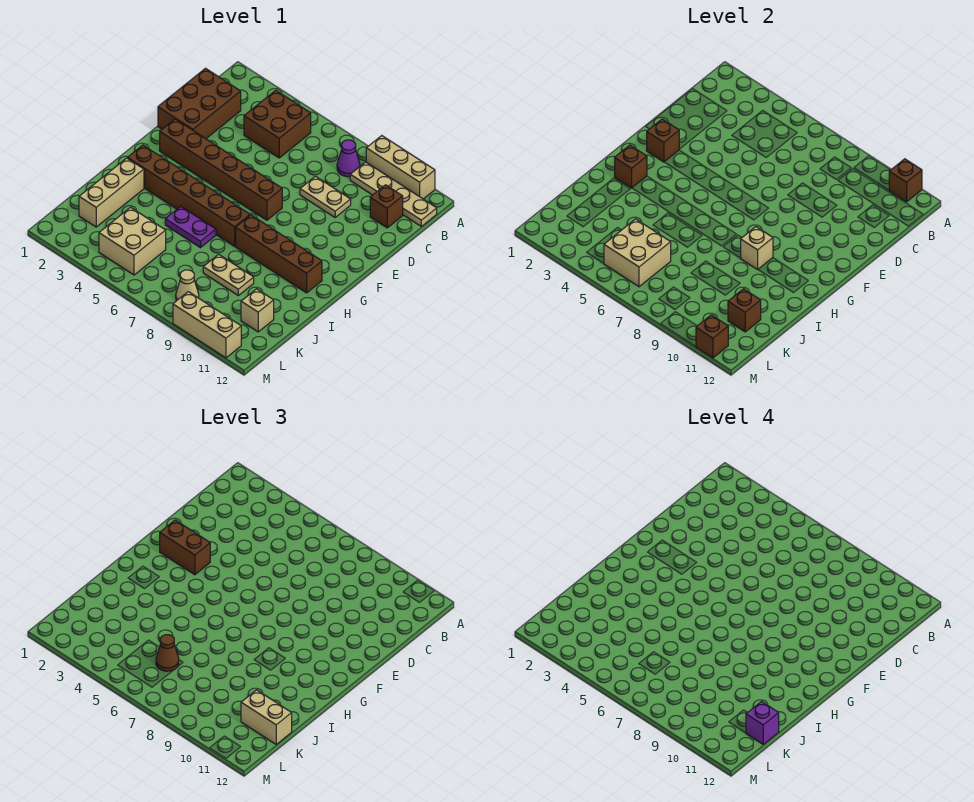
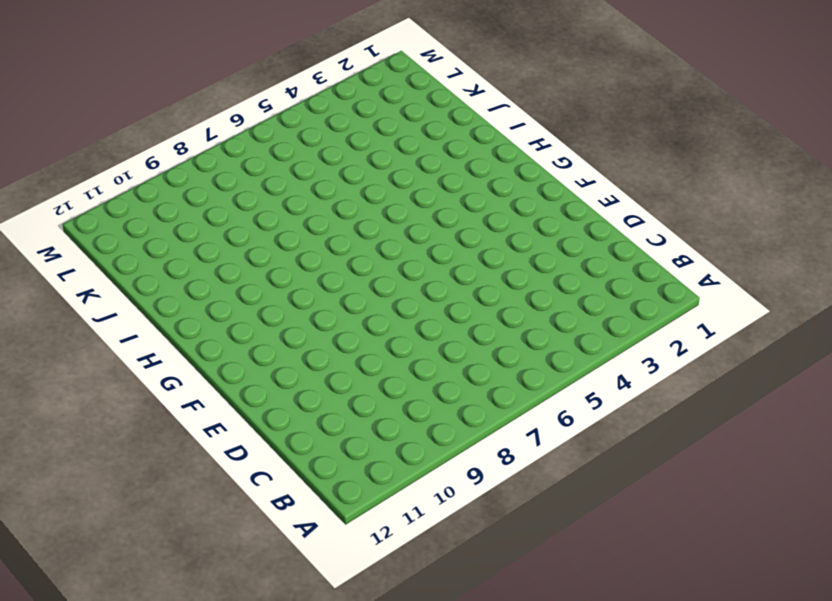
none -> tan 1x3 brick [366,136,435,199]
none -> brown 2x2 brick [244,90,311,158]
none -> purple 1x1 cone [337,140,360,177]

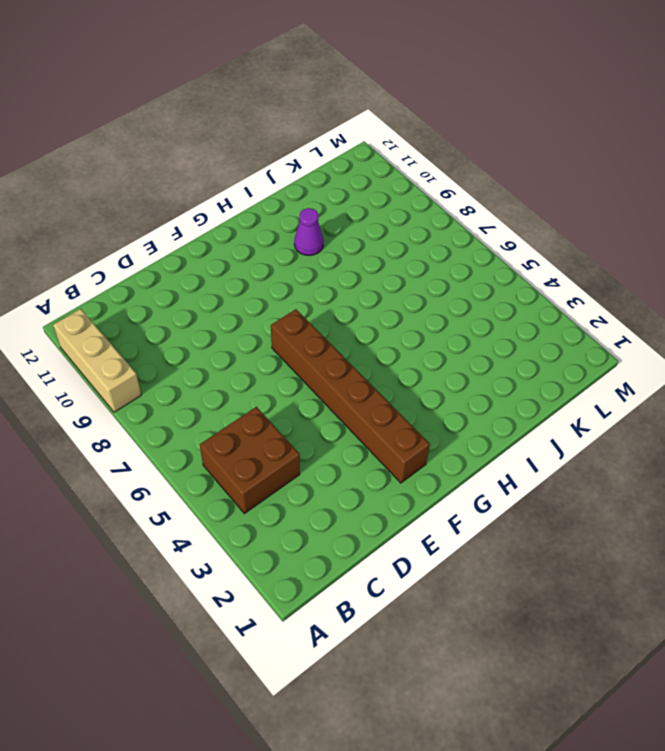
purple 1x1 cone [294,208,324,255] -> purple 1x1 cone moved to [337,140,360,177]
none -> tan 1x4 plate [350,162,437,226]
none -> brown 2x3 brick [158,68,241,139]
none -> brown 1x1 brick [370,185,403,228]

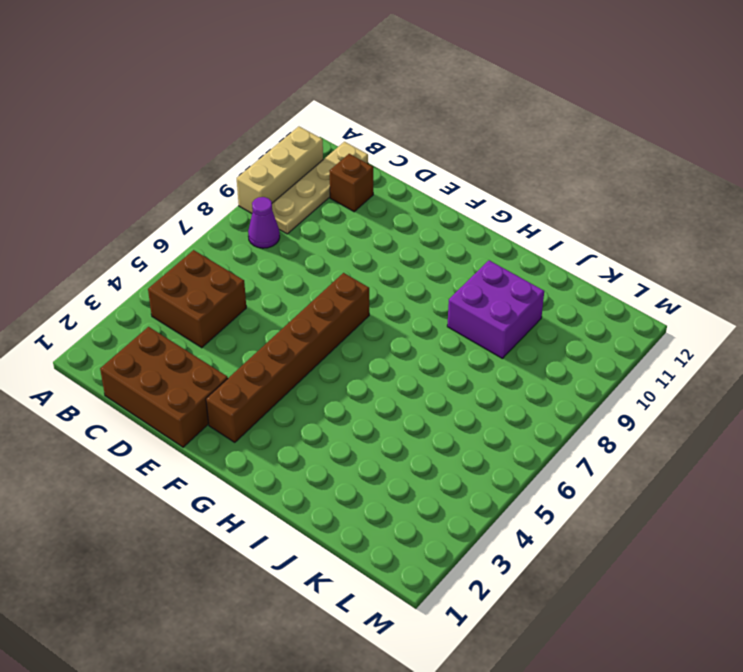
purple 2x2 brick [447,260,544,358] -> tan 1x2 plate [203,254,254,295]
none -> tan 1x2 plate [300,176,351,217]
none -> brown 1x6 brick [128,145,250,246]
none -> brown 1x4 brick [236,215,322,293]

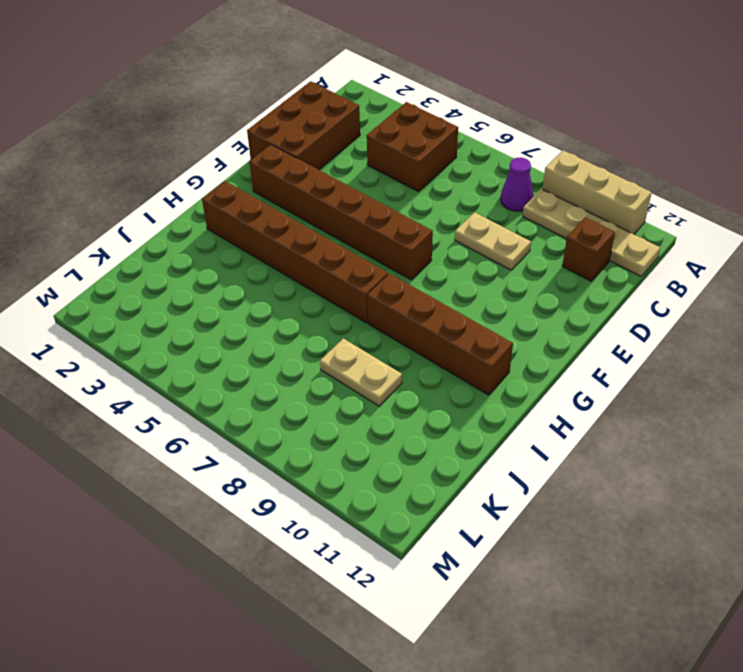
none -> tan 1x3 brick [79,158,144,227]
none -> purple 1x2 plate [165,206,216,248]
none -> tan 2x2 brick [99,207,166,275]

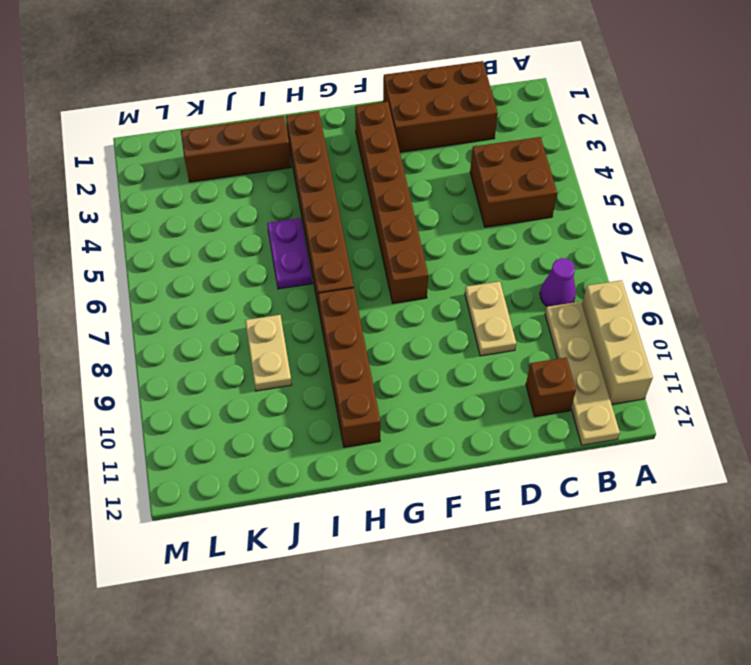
brown 1x3 brick [181,116,291,182] -> tan 1x3 brick [79,158,144,227]
none -> tan 2x2 brick [99,207,166,275]
none -> tan 1x1 brick [241,289,274,332]
none -> tan 1x1 cone [176,270,199,301]

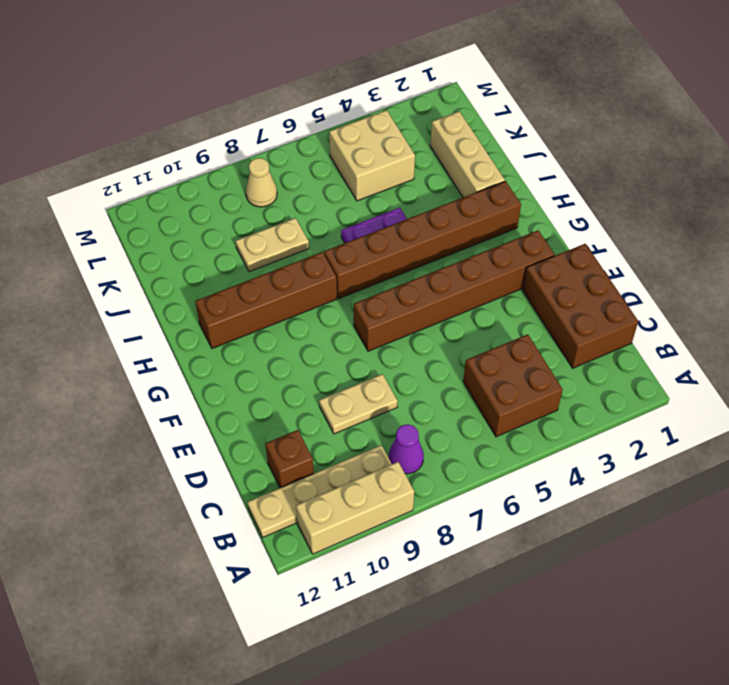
none -> tan 1x1 brick [241,289,274,332]
none -> tan 1x3 brick [173,292,241,358]
none -> brown 1x1 brick [889,159,922,202]

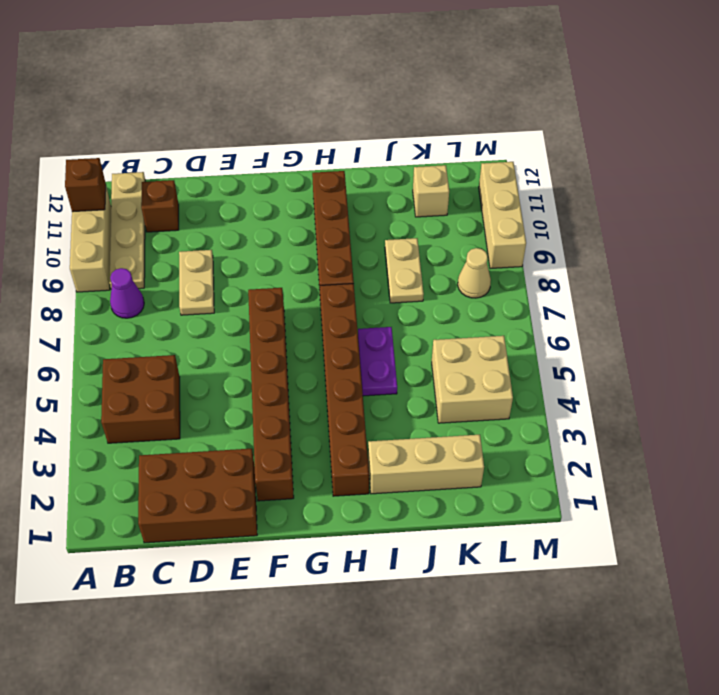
none -> brown 1x1 brick [647,119,679,162]
none -> brown 1x1 brick [615,145,647,188]
none -> tan 1x1 brick [741,227,773,269]

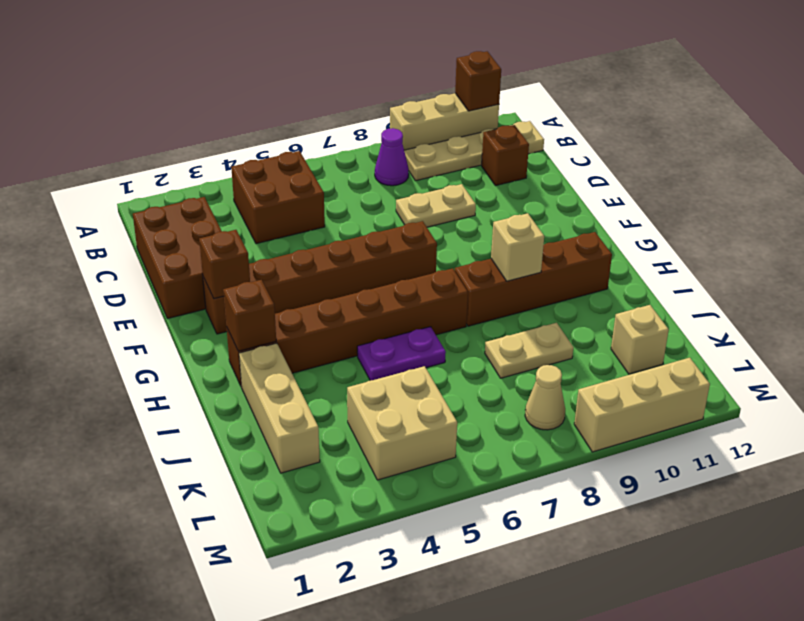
none -> tan 2x2 brick [604,219,671,287]
none -> brown 1x1 brick [728,289,761,332]
none -> brown 1x1 brick [696,315,728,358]

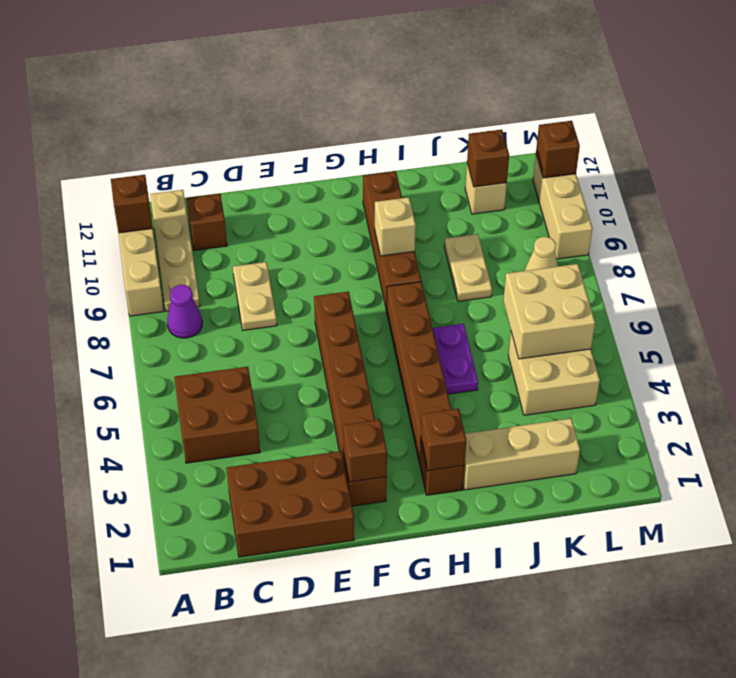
none -> brown 1x2 brick [160,520,210,575]
none -> brown 1x1 cone [156,635,179,671]
none -> tan 1x2 brick [241,690,292,744]

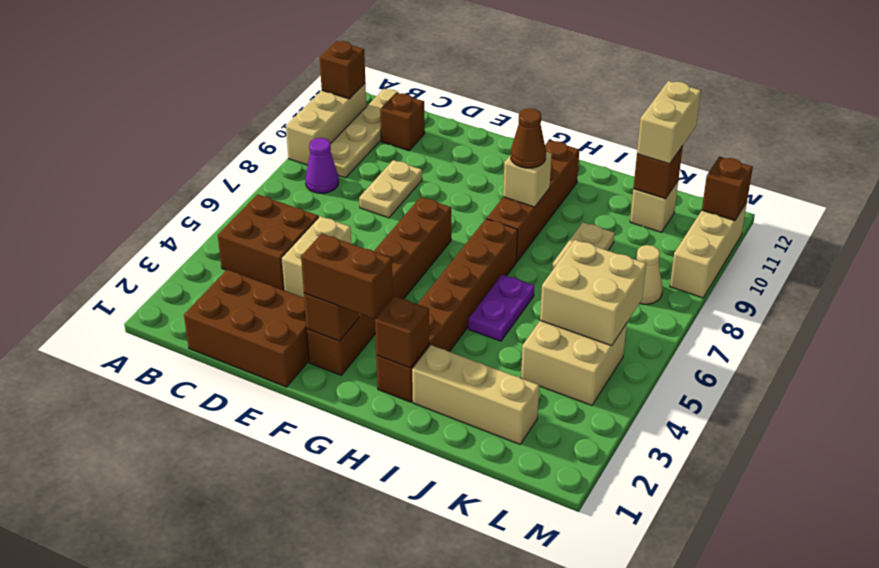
tan 1x2 brick [281,216,351,297] -> none
brown 1x2 brick [301,234,393,318] -> brown 1x2 brick turned to [160,520,210,575]
brown 1x1 cone [511,108,546,168] -> brown 1x1 cone moved to [156,635,179,671]
none -> purple 1x1 brick [746,702,779,744]

